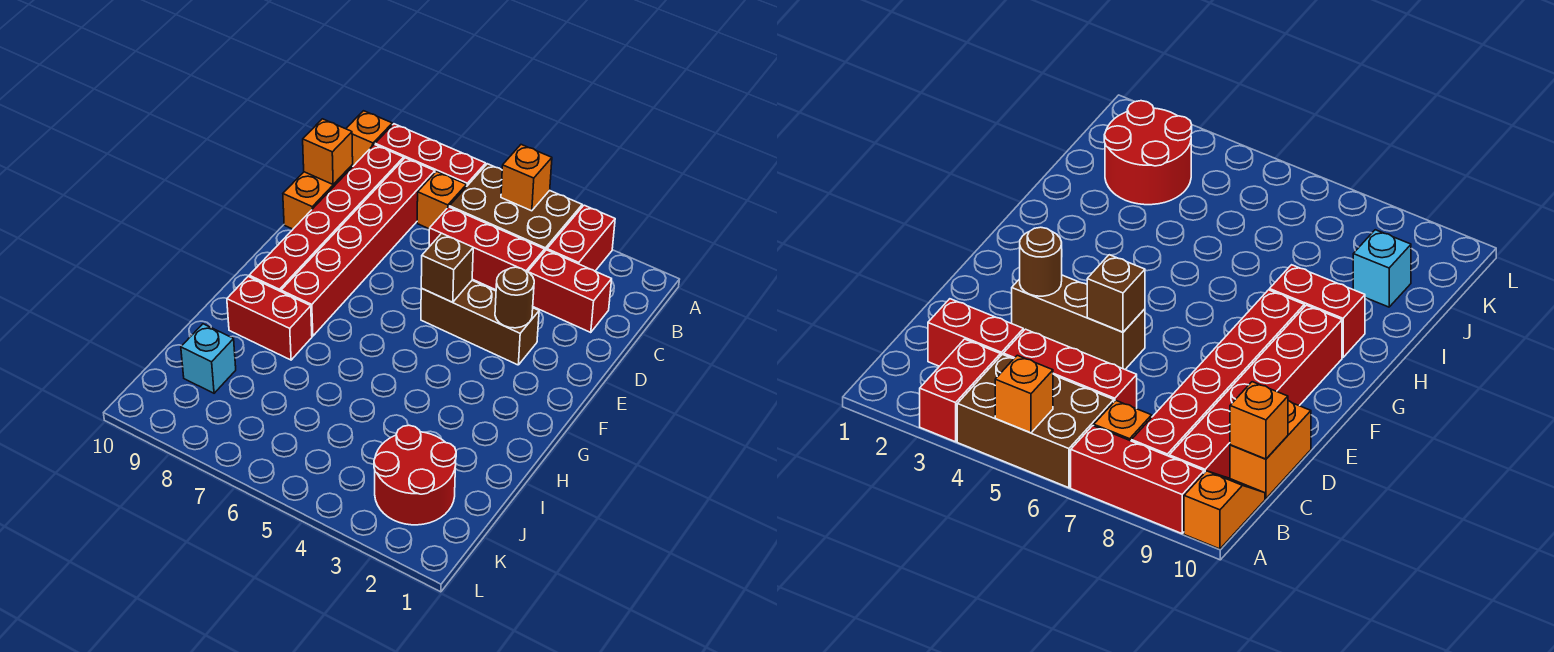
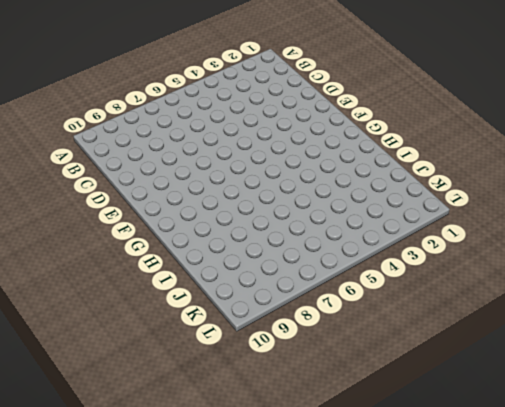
none -> red 1x2 brick [547,205,615,271]
none -> brown 2x3 brick [449,164,582,252]
none -> red 1x3 brick [375,124,486,187]

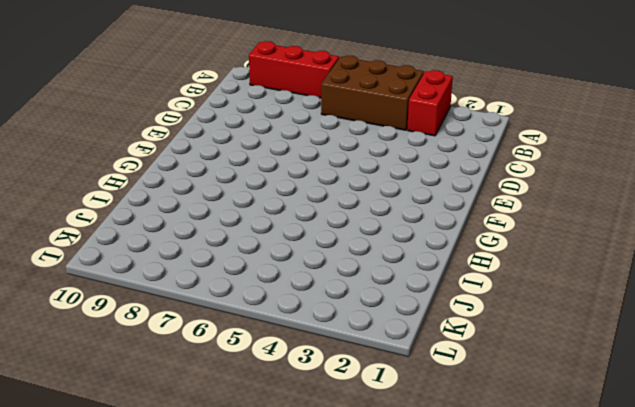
none -> orange 1x2 slope [346,111,392,166]
none -> orange 1x1 brick [417,172,466,229]
none -> red 1x6 brick [281,158,435,336]

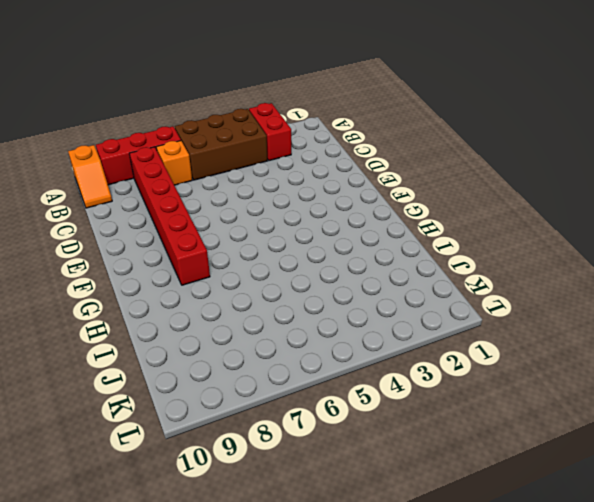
none -> red 1x6 brick [249,144,404,292]
none -> red 1x2 brick [528,250,612,332]
none -> red 1x3 brick [429,207,545,290]

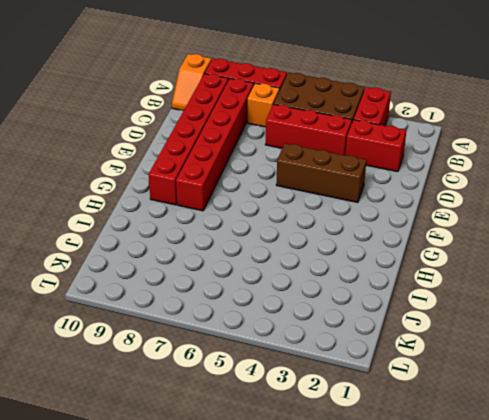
none -> orange 1x2 brick [283,165,353,229]
none -> red 1x2 brick [227,277,312,360]
none -> red 2x2 round brick [374,425,456,525]

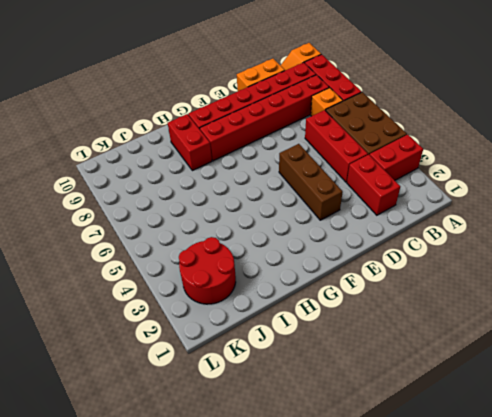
none -> cyan 1x1 brick [181,324,236,393]
none -> orange 1x1 brick [501,145,552,211]
none -> orange 1x1 brick [303,119,353,184]

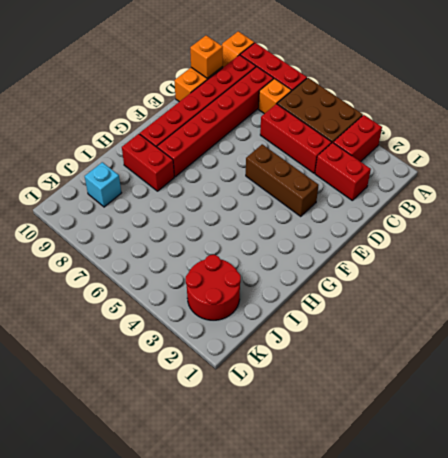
none -> orange 1x1 brick [501,145,552,211]
none -> brown 1x1 round brick [495,267,534,328]
none -> brown 1x1 brick [421,233,473,302]

